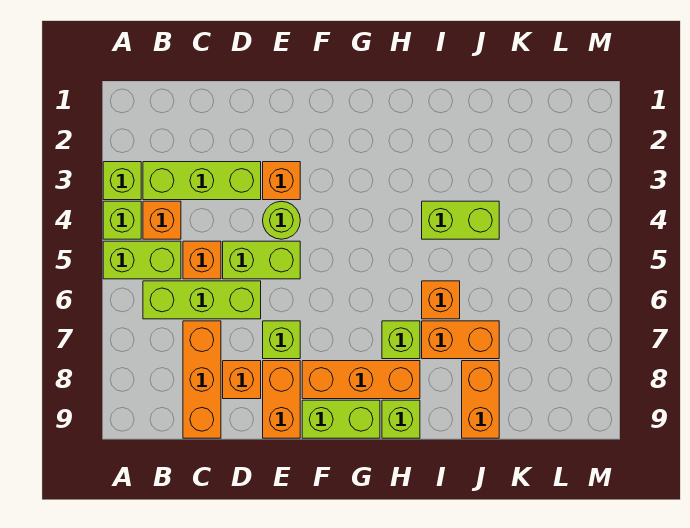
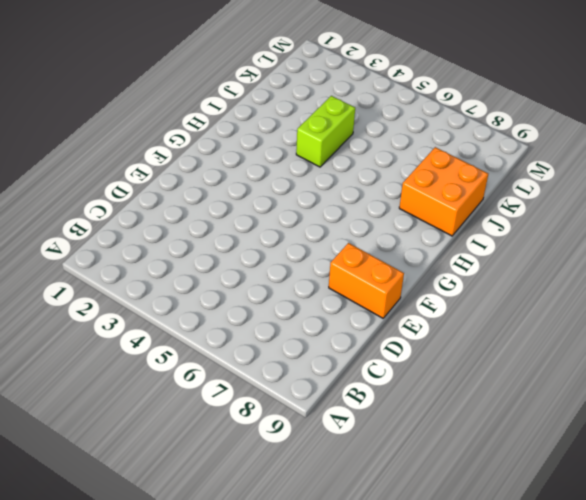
orange 2x2 brick [399,147,488,236] -> orange 1x2 brick [462,361,499,438]
none -> lime 1x1 brick [103,162,141,200]
none -> lime 1x1 brick [103,201,141,239]
none -> lime 1x2 brick [103,241,181,279]

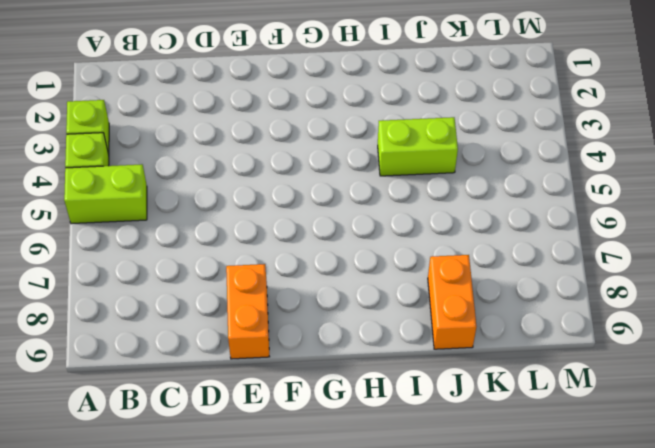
none -> lime 1x3 brick [143,162,261,200]
none -> orange 1x1 brick [143,201,181,239]
none -> lime 1x3 brick [143,281,261,319]

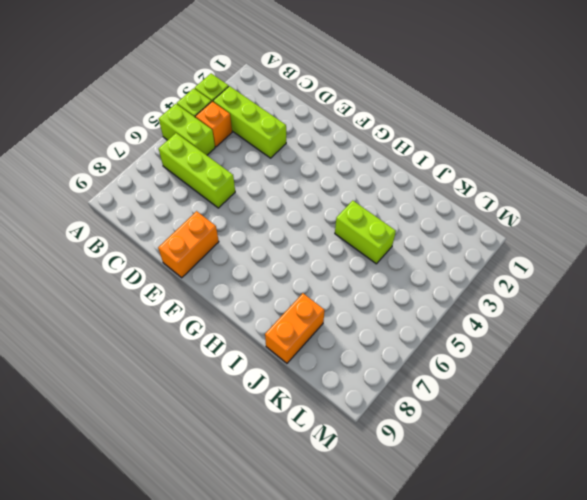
none -> orange 1x1 brick [183,241,221,279]
none -> orange 1x3 brick [183,321,221,438]
none -> lime 1x2 brick [223,241,300,279]

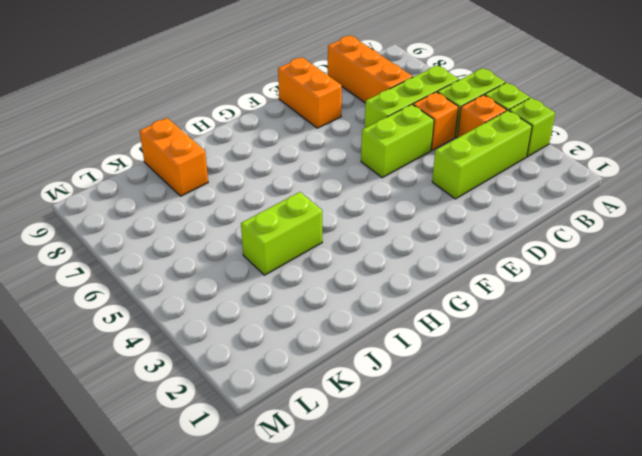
none -> orange 1x1 brick [223,361,261,399]
none -> orange 1x1 brick [263,162,300,200]
none -> lime 1x1 round brick [263,201,300,239]

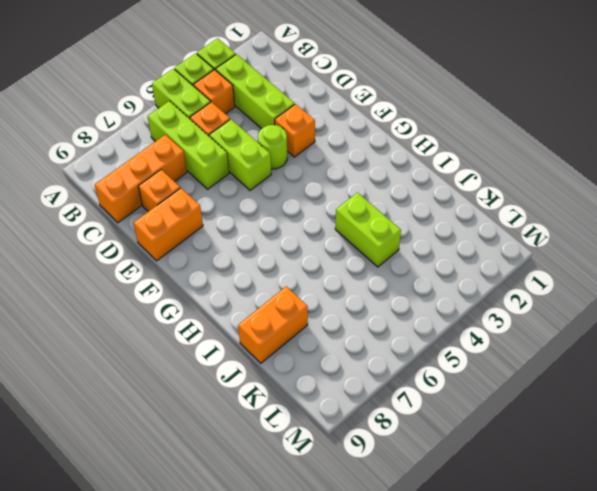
none -> lime 1x1 brick [263,321,300,359]
none -> orange 1x3 brick [302,361,420,399]
none -> lime 1x2 brick [302,400,380,438]

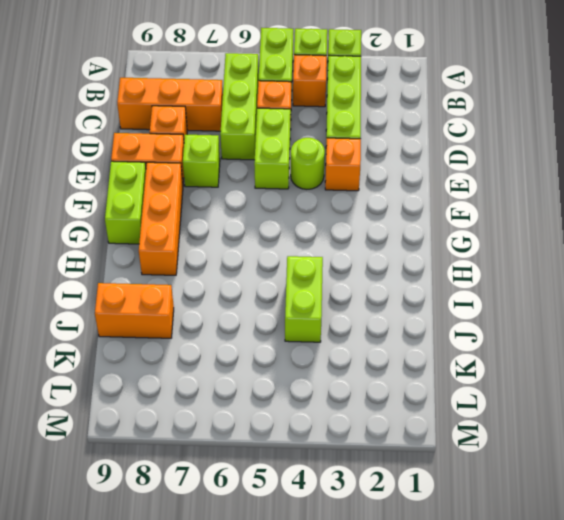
none -> lime 1x1 brick [382,321,420,359]
none -> lime 1x1 brick [382,400,420,438]
none -> orange 1x1 brick [422,281,460,319]

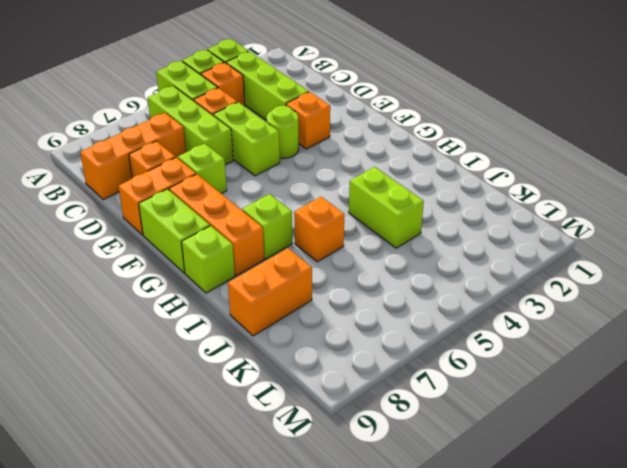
none -> orange 1x2 brick [422,321,499,359]

